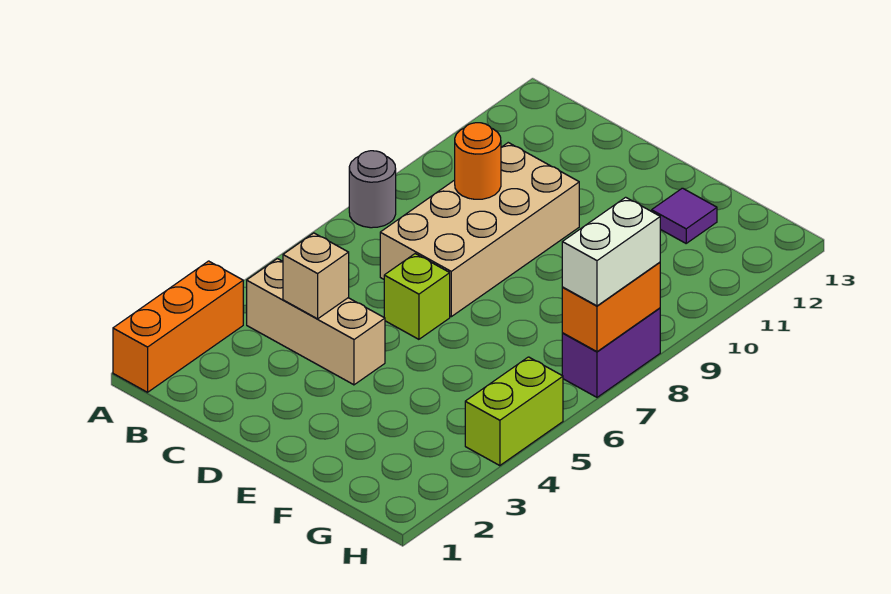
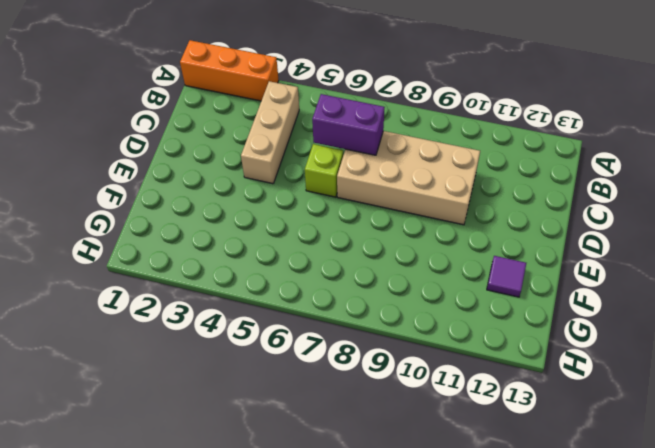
purple 1x2 brick [312,94,385,155] -> purple 1x2 brick moved to [562,308,660,397]
none -> grey 1x1 round brick [349,151,396,228]
none -> lime 1x2 brick [465,357,563,466]
none -> tan 1x1 brick [283,233,349,319]

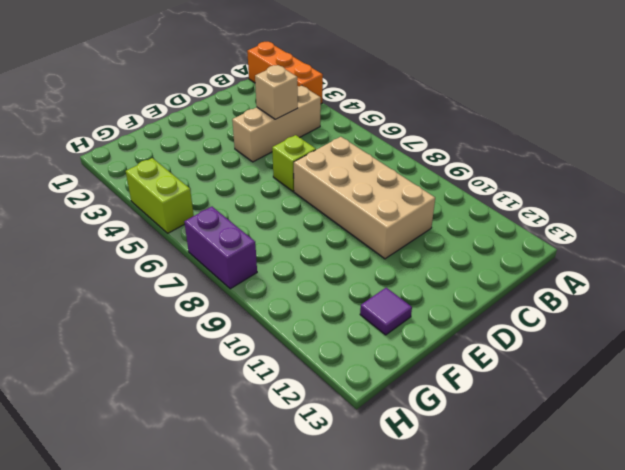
none -> grey 1x1 round brick [349,151,396,228]
none -> orange 1x1 round brick [455,123,501,199]
none -> orange 1x2 brick [562,262,660,352]

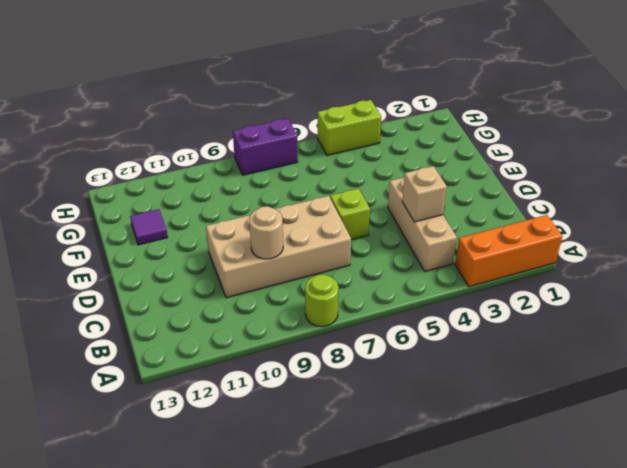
lime 1x1 round brick [305,275,339,327] -> grey 1x1 round brick [349,151,396,228]
tan 1x1 round brick [249,206,283,259] -> orange 1x1 round brick [455,123,501,199]
none -> orange 1x2 brick [562,262,660,352]
none -> white 1x2 brick [562,197,660,306]

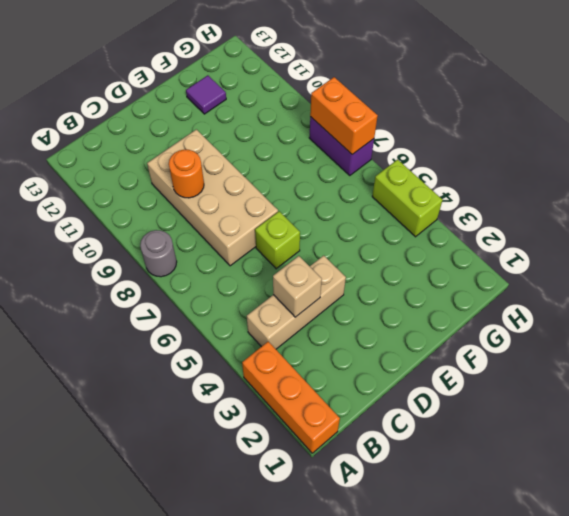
none -> white 1x2 brick [562,197,660,306]

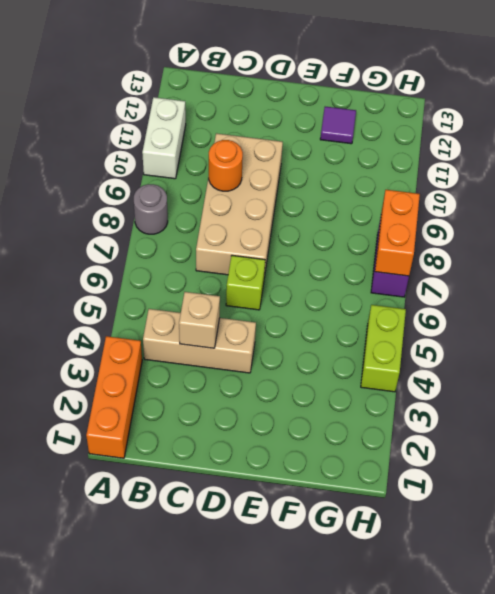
white 1x2 brick [142,97,186,179] -> white 1x2 brick moved to [562,197,660,306]

